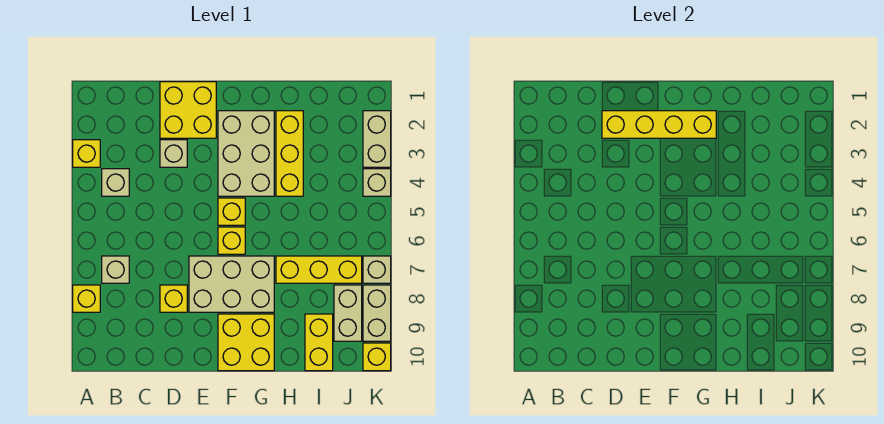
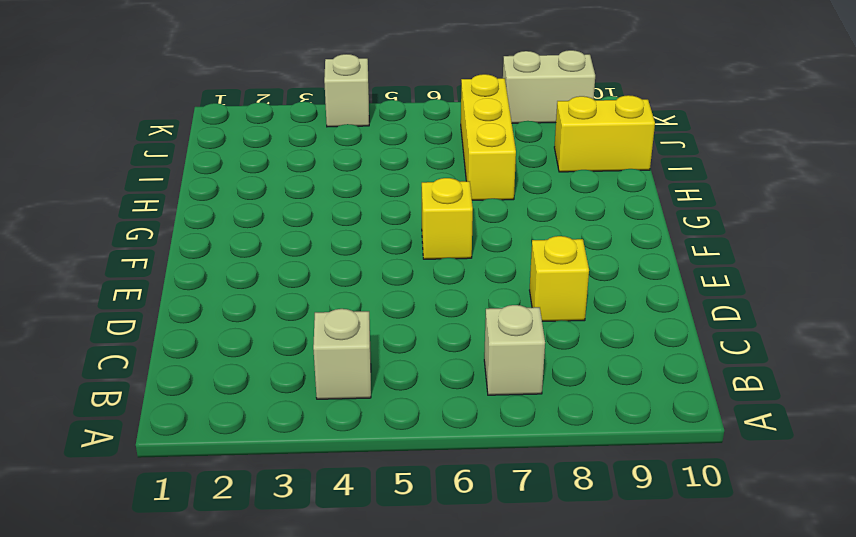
none -> yellow 1x1 brick [73,140,100,167]
none -> yellow 1x1 brick [73,285,100,312]
none -> yellow 2x2 brick [160,82,216,138]

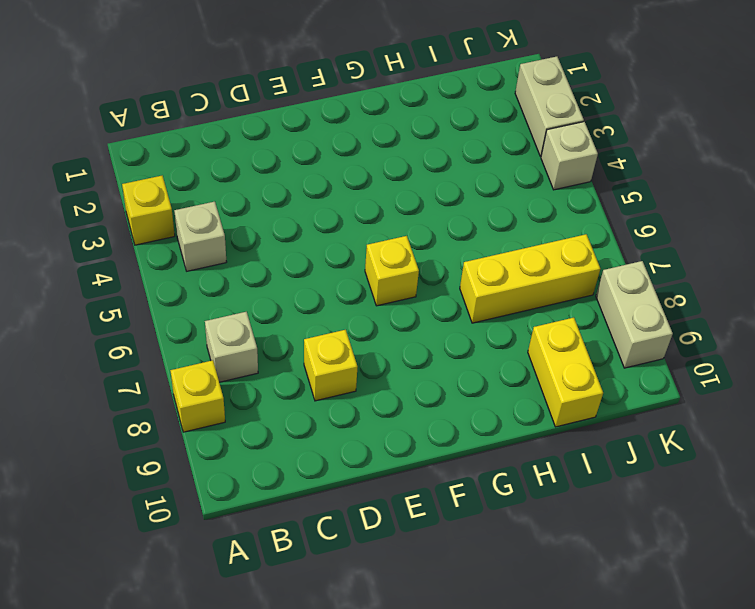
none -> yellow 2x2 brick [160,82,216,138]
none -> tan 1x1 brick [160,140,187,167]
none -> tan 2x3 brick [189,256,274,312]

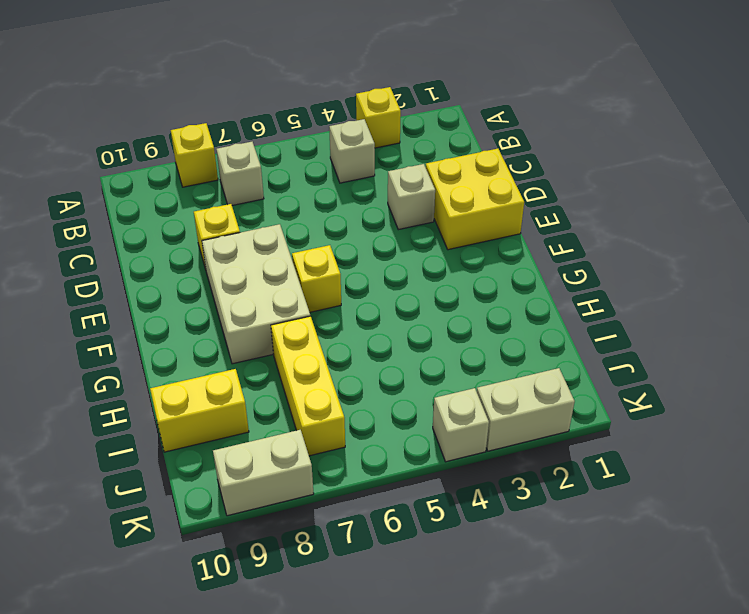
none -> tan 2x3 brick [218,111,274,196]
none -> yellow 1x1 brick [218,198,245,225]
none -> yellow 2x2 brick [218,314,274,371]

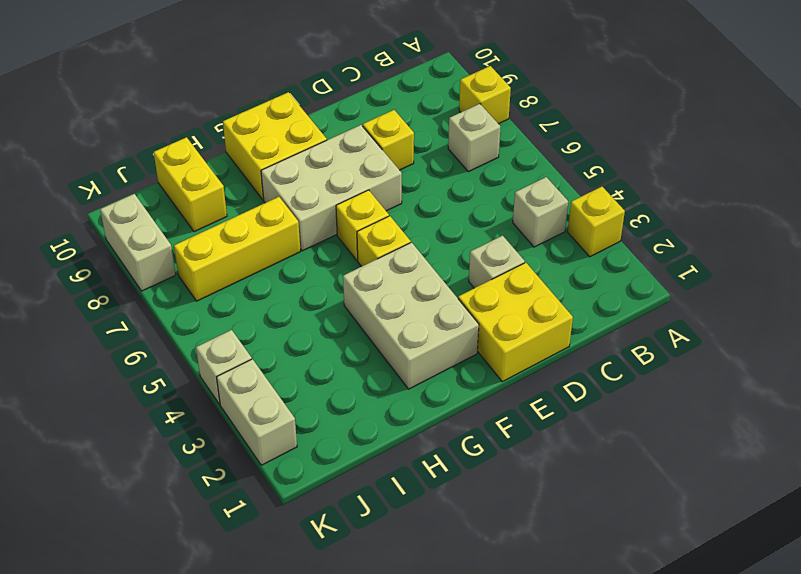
none -> yellow 1x3 brick [276,111,303,196]
none -> tan 1x2 brick [334,285,362,341]
none -> tan 1x1 brick [363,256,391,283]

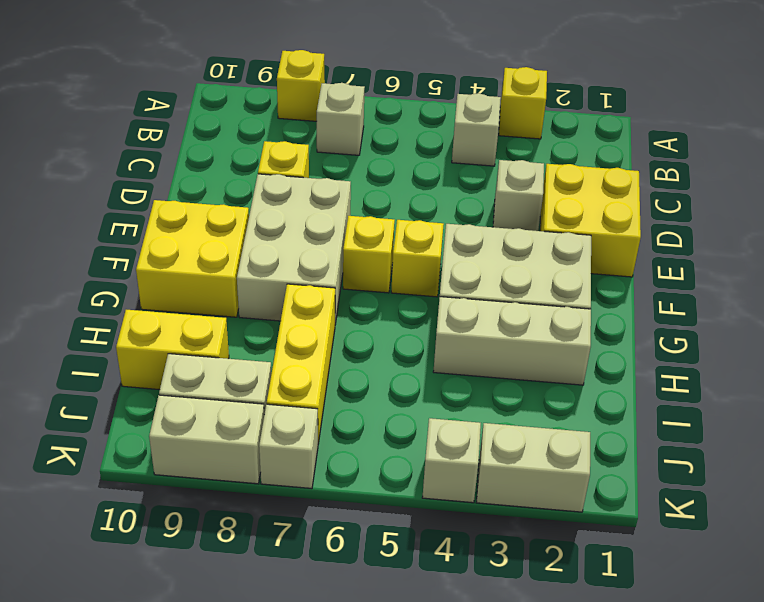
tan 1x3 brick [433,297,591,385] -> yellow 1x3 brick [276,111,303,196]
none -> yellow 1x1 brick [363,343,391,371]
none -> yellow 1x4 brick [602,111,716,138]

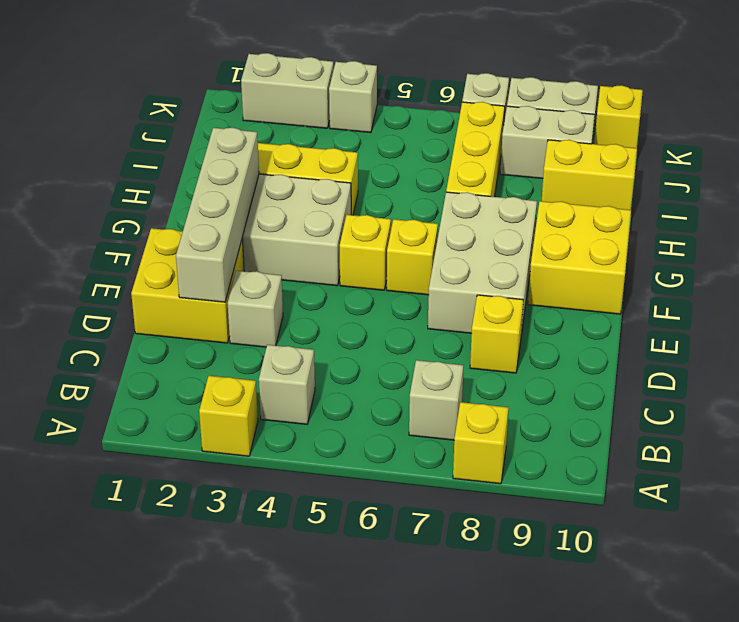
tan 1x4 brick [176,128,259,302] -> yellow 1x4 brick [602,111,716,138]

